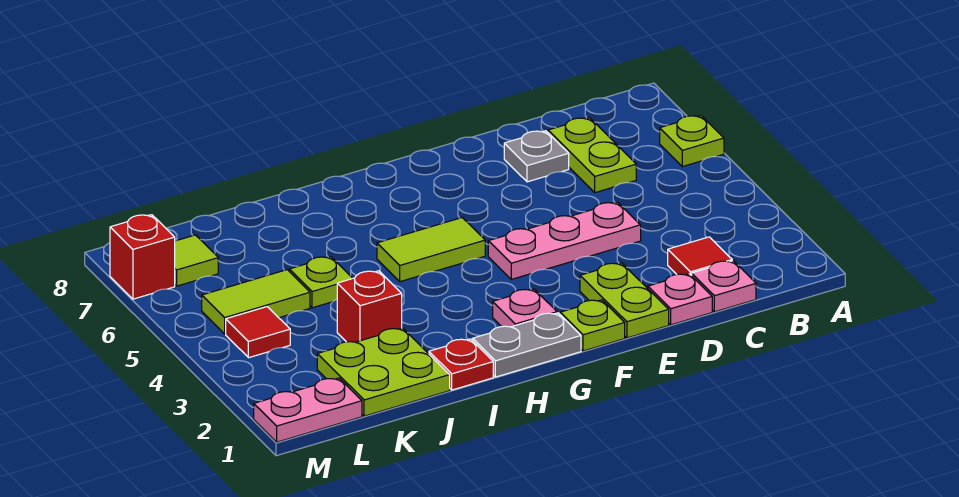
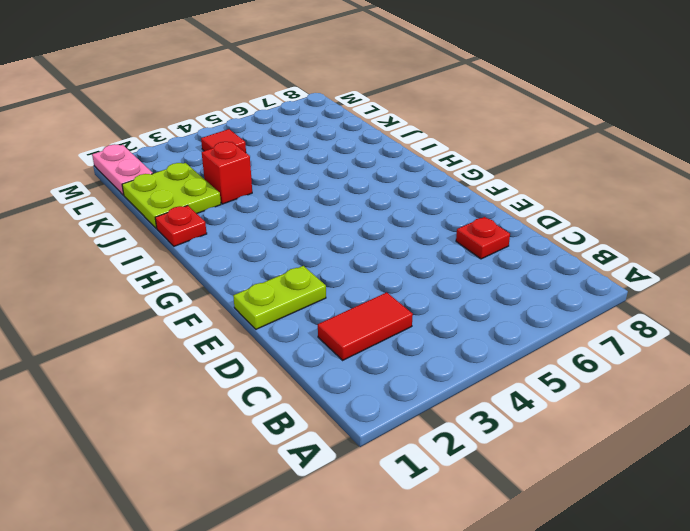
red 1x2 tile [318,292,413,360] -> red 1x1 tile [668,237,732,276]
red 1x1 plate [456,217,510,259] -> grey 1x1 plate [504,131,569,182]
none -> lime 1x1 plate [660,116,724,167]
none -> pink 1x1 plate [692,261,756,312]
none -> lime 1x2 plate [548,118,636,193]

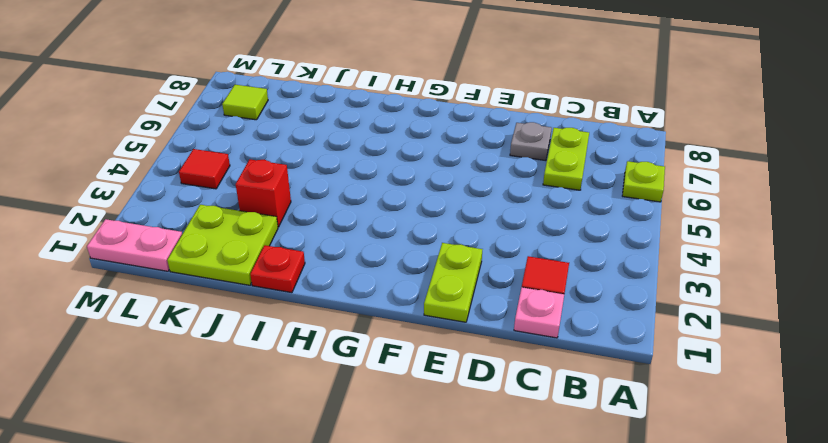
none -> pink 1x1 plate [648,274,712,325]
none -> pink 1x3 plate [488,202,641,279]
none -> lime 1x1 plate [560,300,625,351]

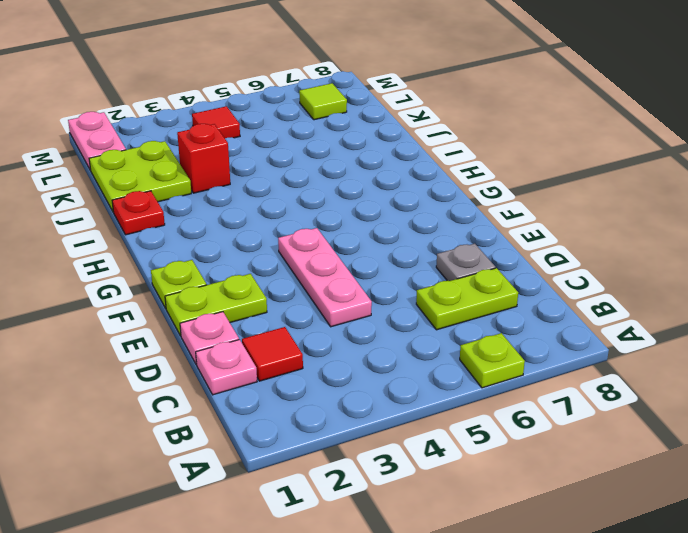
none -> grey 1x2 plate [473,313,581,377]
none -> pink 1x1 plate [493,289,557,327]
none -> lime 1x2 tile [377,218,485,282]

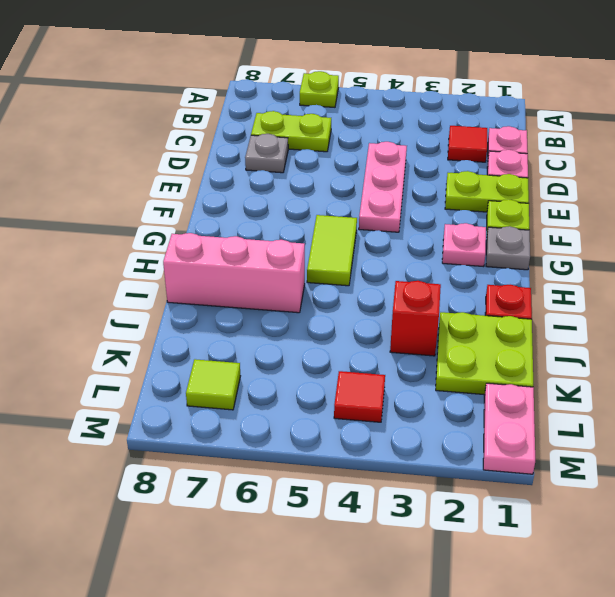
grey 1x1 plate [486,226,530,270] -> grey 1x2 plate [473,313,581,377]
pink 1x3 brick [163,233,305,313] -> none
none -> lime 1x1 plate [289,257,353,308]
none -> lime 1x2 tile [202,270,310,334]
none -> red 1x1 brick [110,215,175,299]

